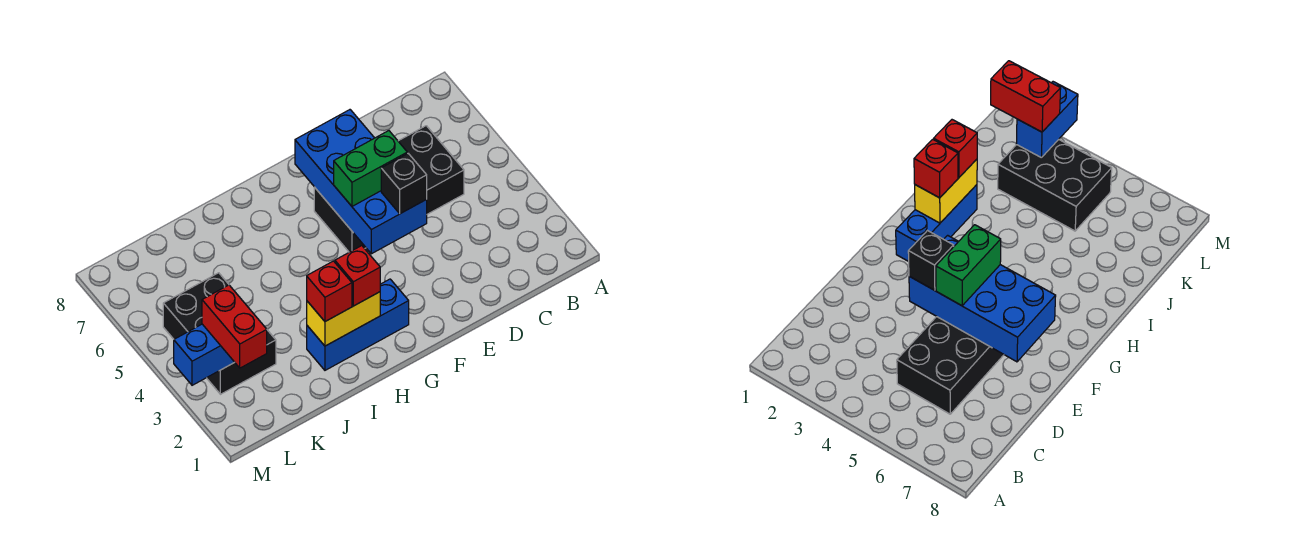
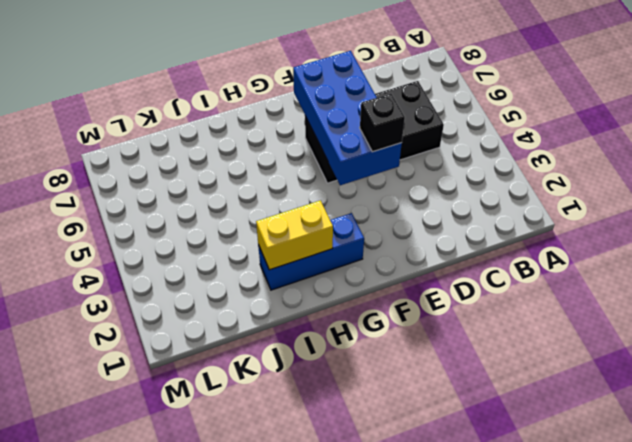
none -> black 2x3 brick [163,273,276,394]
none -> blue 1x2 brick [174,324,234,385]

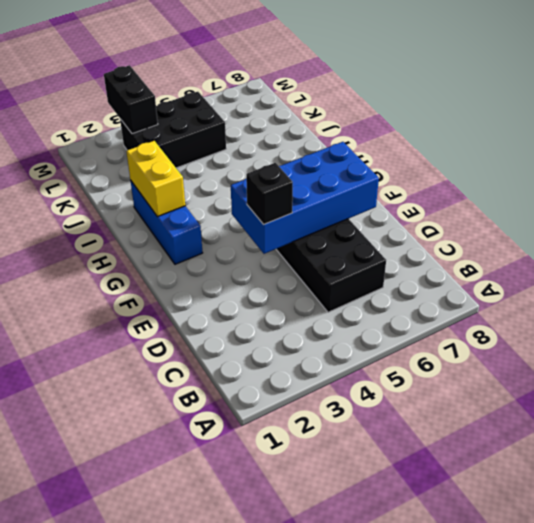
black 1x2 brick [104,65,158,134] -> blue 1x2 brick [174,324,234,385]
none -> green 1x2 brick [334,131,407,206]
none -> red 1x1 brick [335,246,380,306]

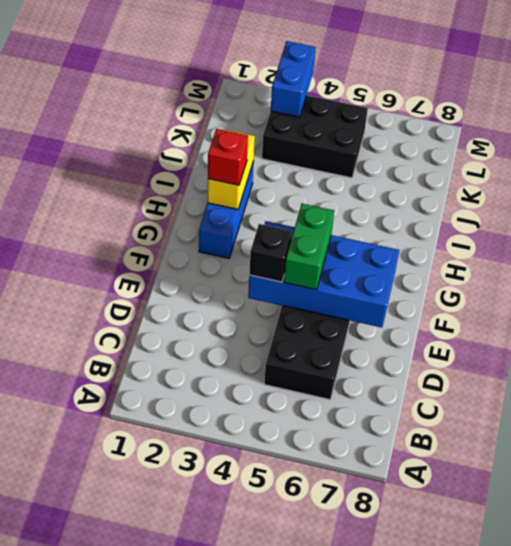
none -> red 1x1 brick [307,261,352,321]
none -> red 1x2 brick [202,285,267,368]

